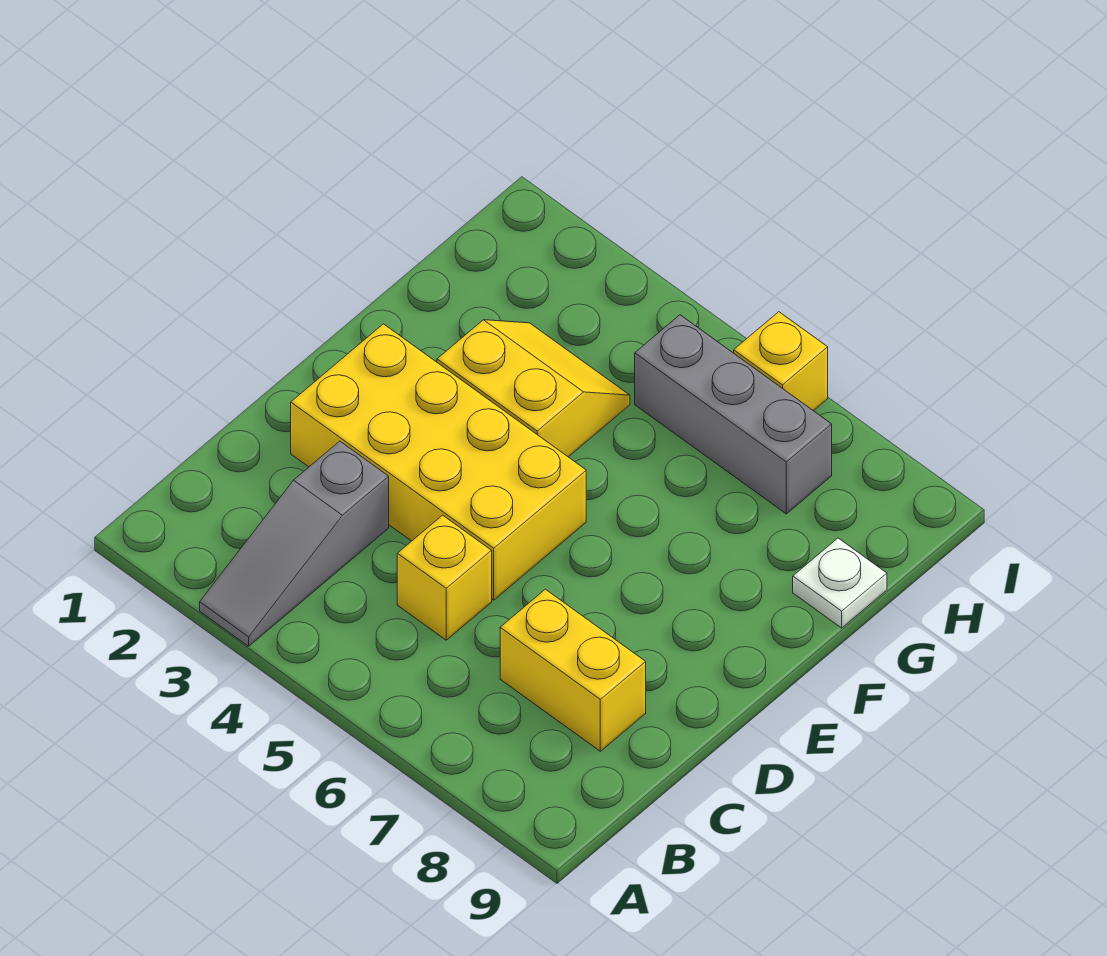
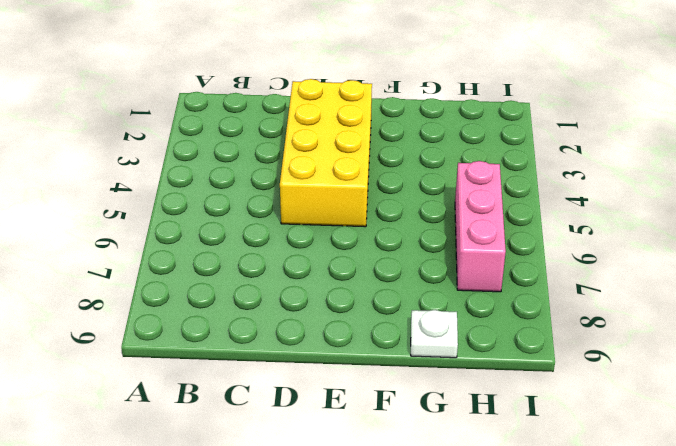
pink 1x3 brick [455,161,506,292] -> grey 1x3 brick [635,315,832,514]
none -> grey 1x3 slope [200,441,389,646]
none -> yellow 1x1 brick [397,515,492,640]

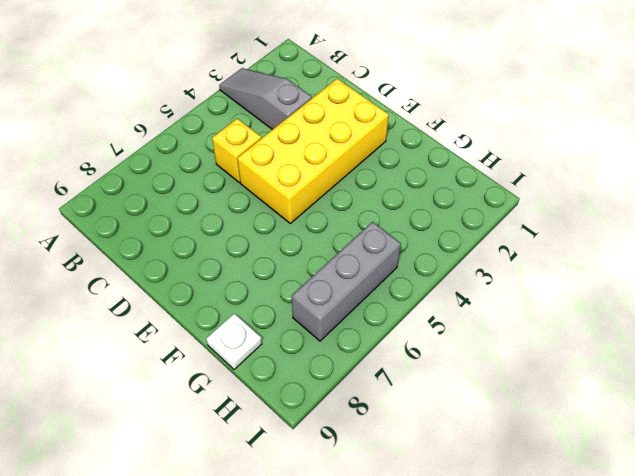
none -> yellow 1x2 brick [500,589,646,751]
none -> yellow 2x2 slope [437,320,630,457]

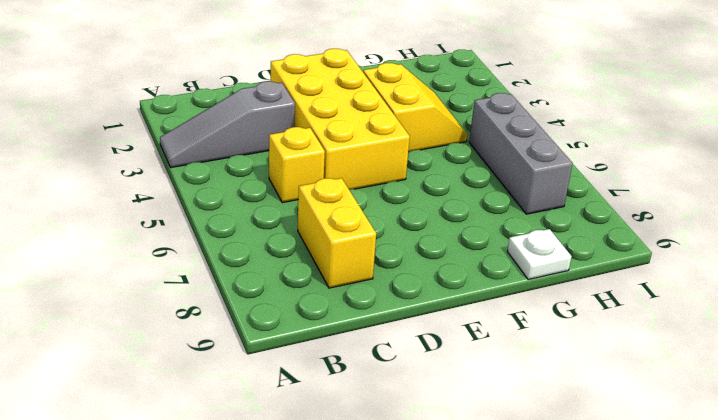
none -> yellow 1x1 brick [734,312,828,411]

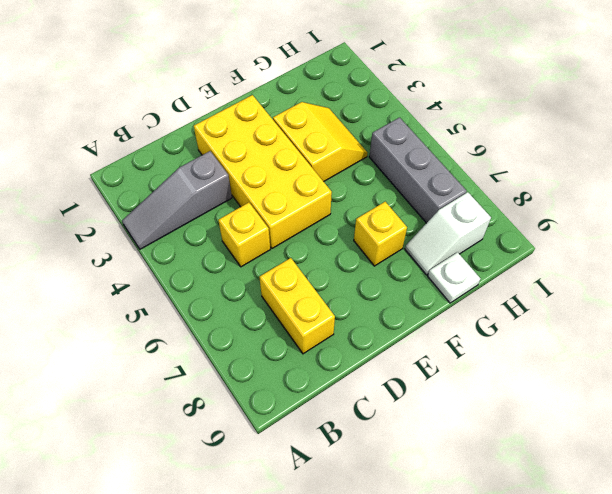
yellow 1x1 brick [354,202,407,266] -> yellow 1x1 brick moved to [734,312,828,411]
white 1x2 slope [405,192,491,275] -> none

